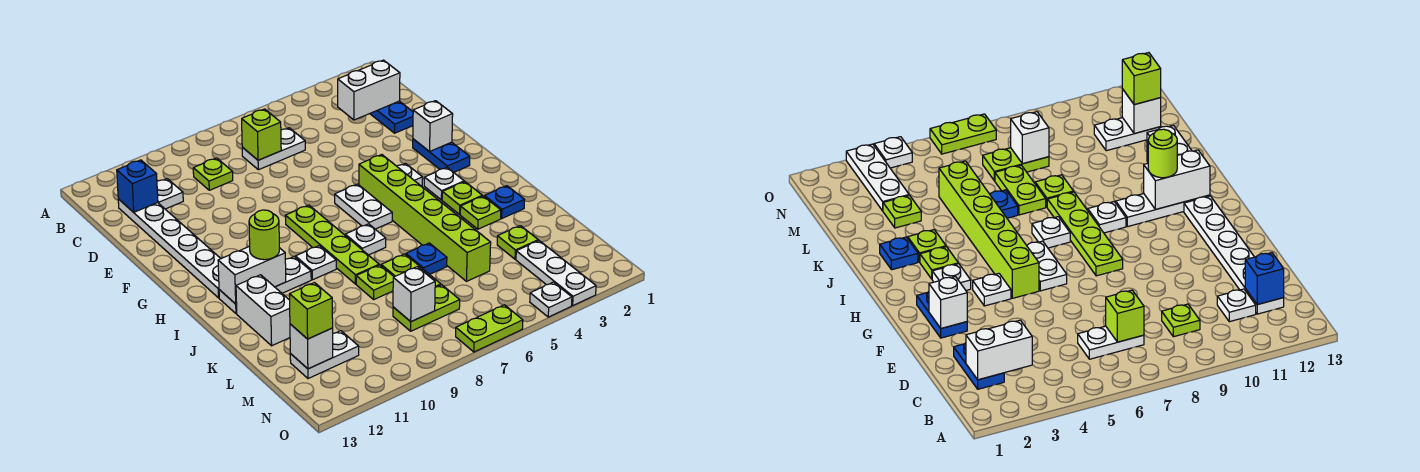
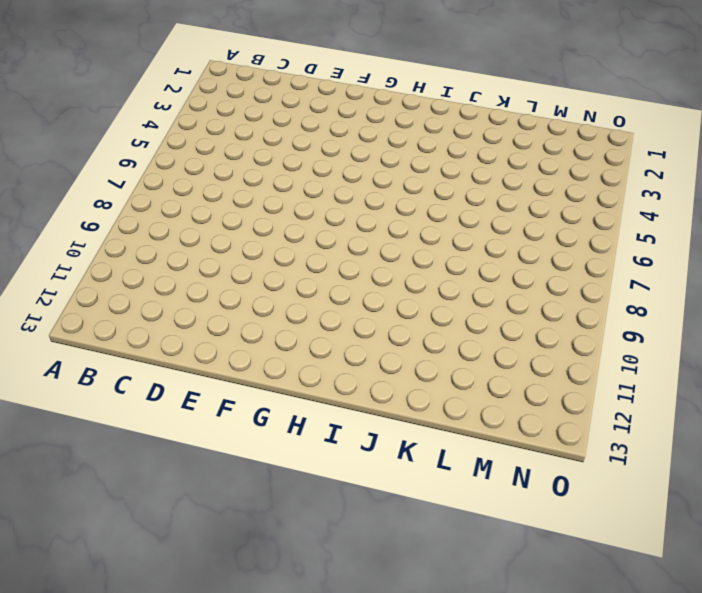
none -> blue 1x2 plate [370,101,413,133]
none -> white 1x2 plate [242,128,305,170]
none -> lime 1x1 plate [193,158,233,190]
none -> white 1x1 plate [157,179,183,209]

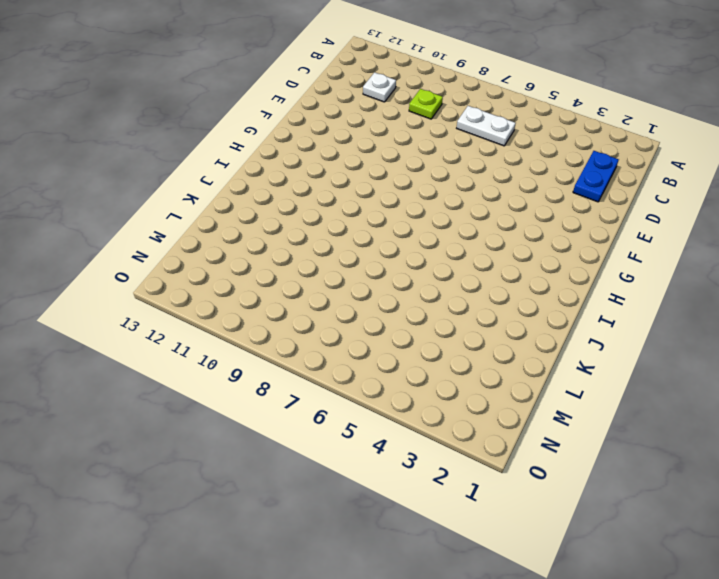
none -> white 1x6 plate [118,199,221,298]
none -> blue 1x2 plate [413,139,470,172]
none -> white 1x1 plate [397,164,422,186]
none -> lime 1x6 brick [359,155,491,281]

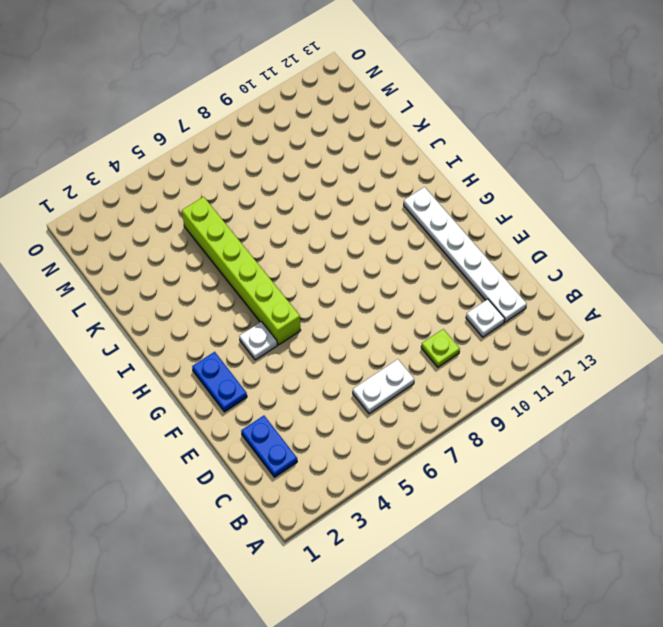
none -> white 1x2 plate [335,184,392,229]
none -> lime 1x4 plate [285,205,379,284]
none -> white 1x1 plate [424,168,464,200]
none -> lime 1x1 plate [442,182,482,215]

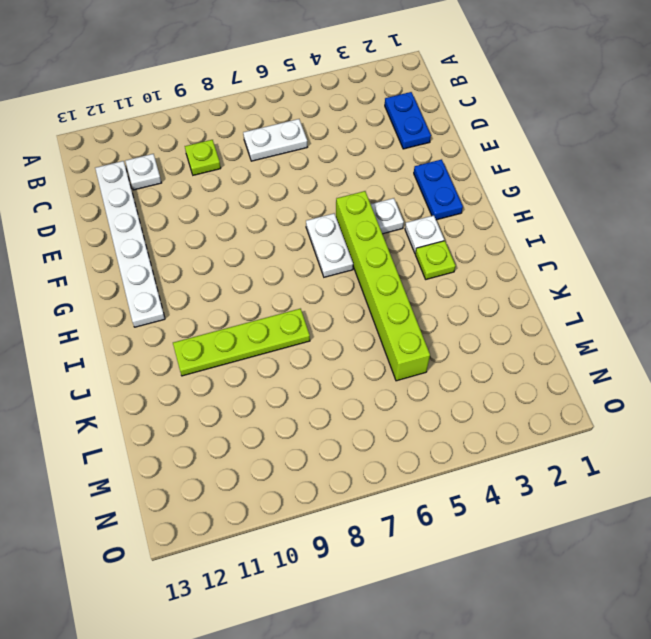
lime 1x4 plate [173,309,310,376] -> lime 1x4 plate turned to [285,205,379,284]
none -> white 1x1 plate [345,224,386,255]
none -> white 1x1 plate [295,246,336,280]
none -> white 1x3 plate [219,257,311,314]
none -> blue 1x1 plate [484,186,524,218]

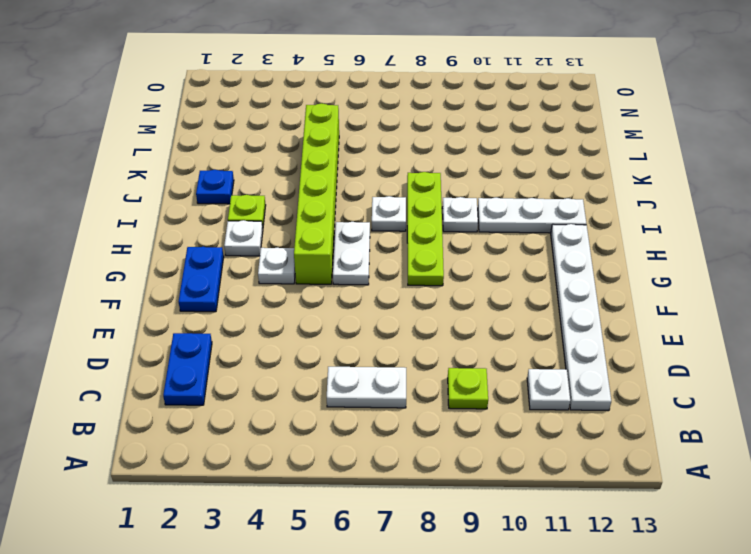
none -> lime 1x1 plate [460,196,501,229]
none -> white 1x2 brick [236,275,290,346]
none -> blue 1x1 plate [406,243,447,274]
none -> lime 1x2 plate [381,254,441,287]

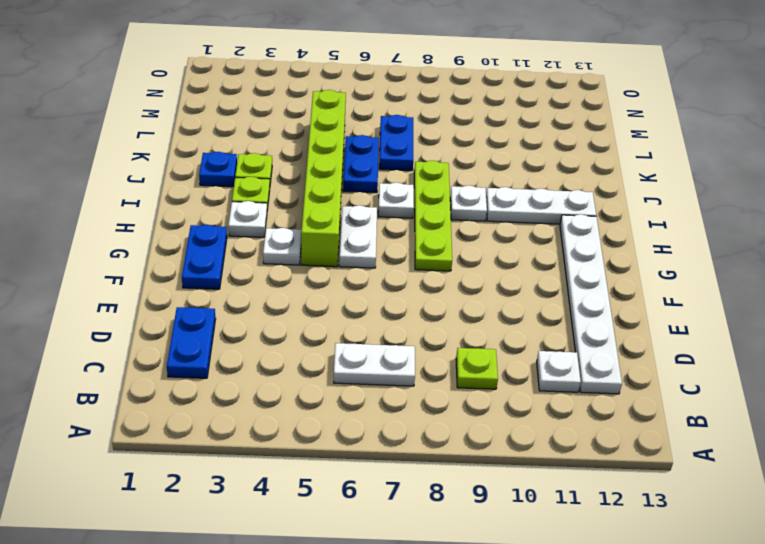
blue 1x2 plate [343,135,379,193] -> blue 1x1 plate [406,243,447,274]
blue 1x2 plate [379,115,414,171] -> lime 1x2 plate [381,254,441,287]
none -> white 1x2 brick [236,275,290,346]
none -> lime 1x1 plate [356,265,394,299]
none -> lime 1x1 plate [497,226,538,259]
none -> white 1x3 plate [516,241,596,305]

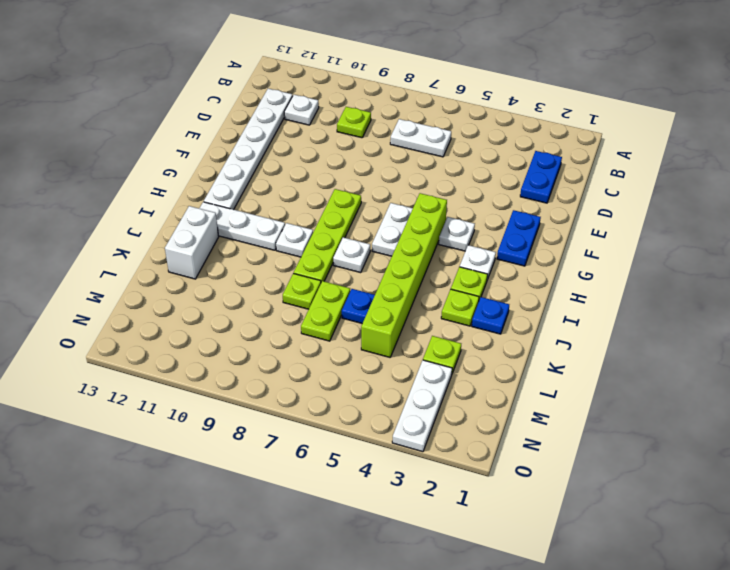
none -> lime 1x2 plate [393,285,460,331]
none -> white 1x2 plate [290,331,359,379]
none -> white 1x1 plate [530,282,572,317]
none -> lime 1x2 plate [456,305,523,352]

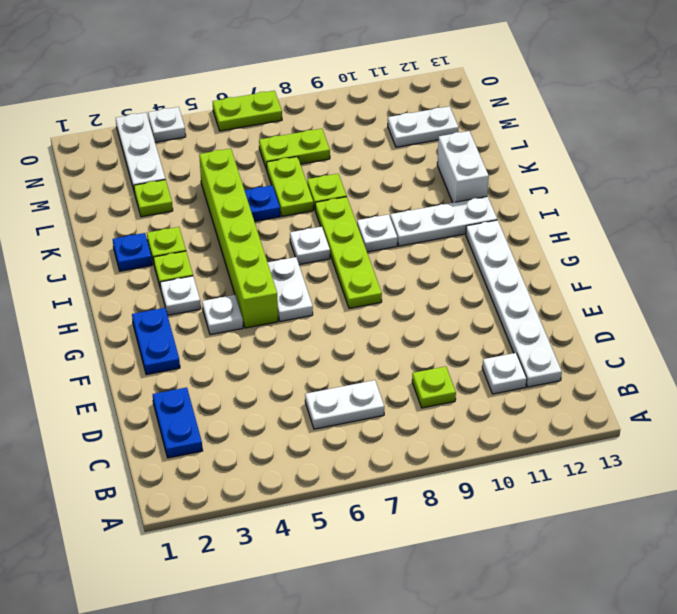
none -> white 1x2 brick [338,60,400,120]
none -> lime 1x1 brick [242,109,281,160]
none -> blue 1x1 brick [117,160,158,212]
none -> white 1x1 brick [413,101,453,152]

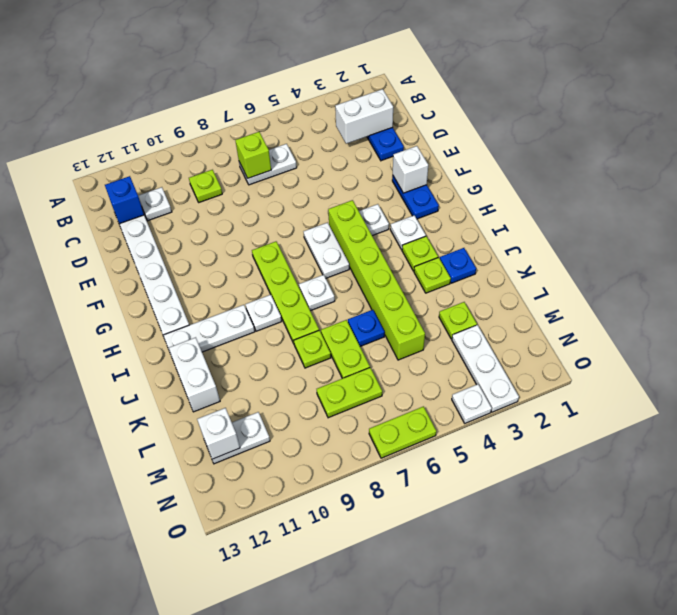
none -> white 1x2 brick [218,246,286,304]
none -> white 1x1 brick [393,267,435,322]
none -> lime 1x1 round brick [249,210,279,260]
none -> lime 1x1 brick [289,283,333,339]

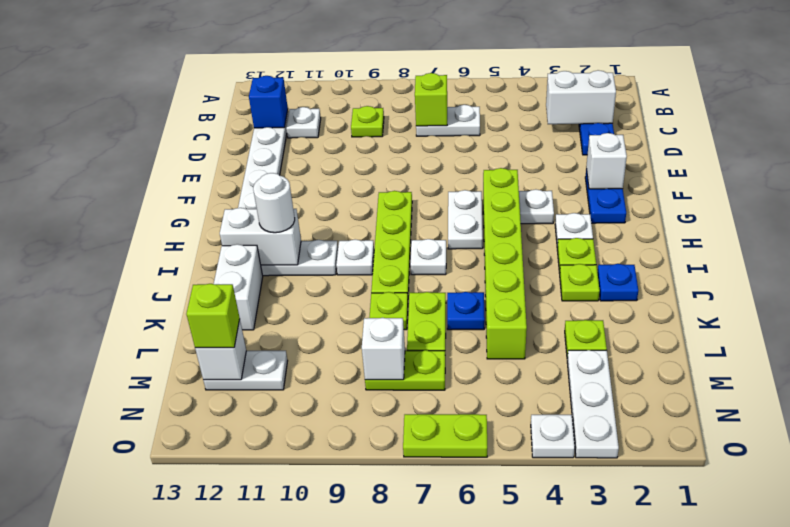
white 1x1 round brick [253,173,295,233] -> lime 1x1 round brick [249,210,279,260]

